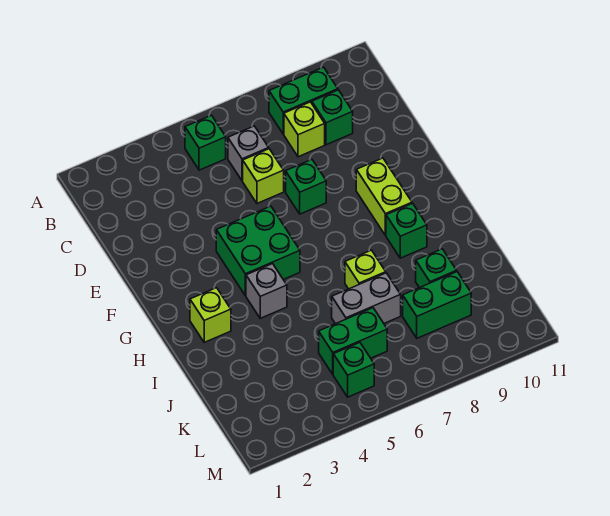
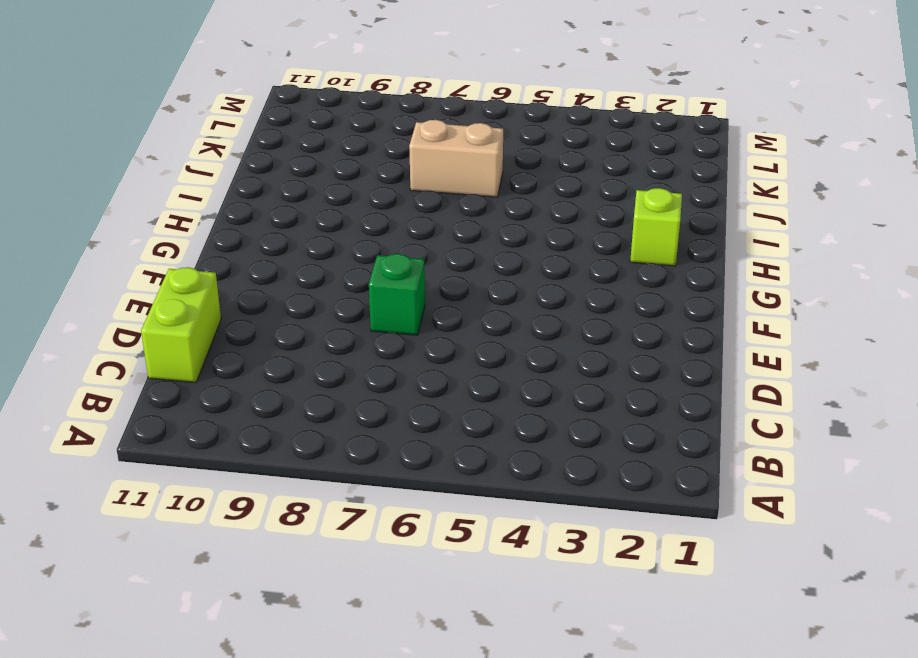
lime 1x2 brick [141,267,221,382] -> lime 1x2 brick moved to [356,158,412,236]
tan 1x2 brick [409,120,503,197] -> grey 1x2 brick [332,273,401,324]
none -> green 1x1 brick [185,115,226,170]
none -> green 1x2 brick [269,67,338,134]
none -> grey 1x1 brick [228,126,269,181]

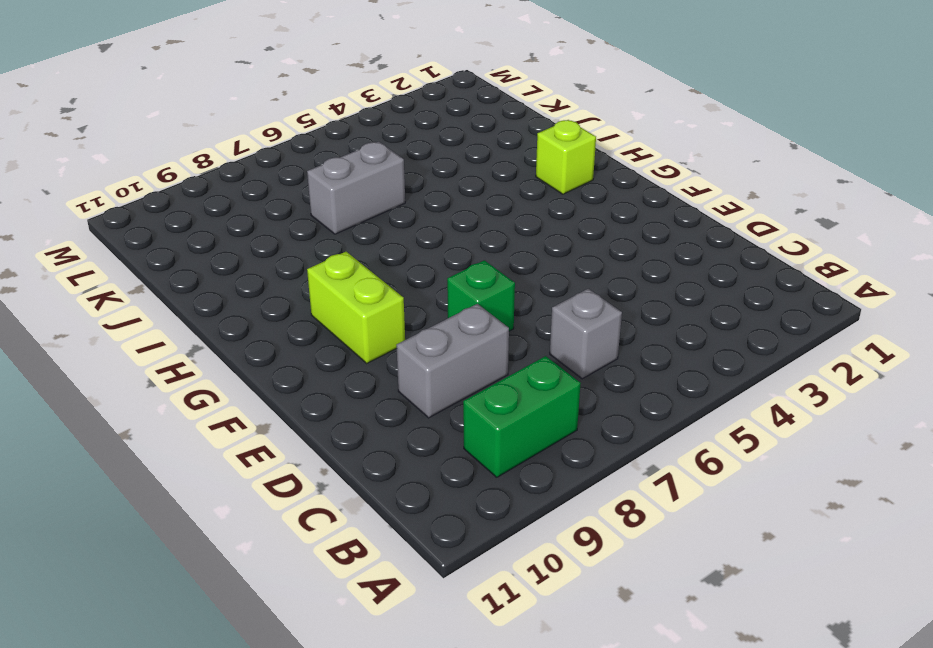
grey 1x2 brick [397,304,509,418] -> none
none -> green 1x1 brick [185,115,226,170]
none -> lime 1x1 brick [284,102,325,157]
none -> green 1x1 brick [312,90,353,145]

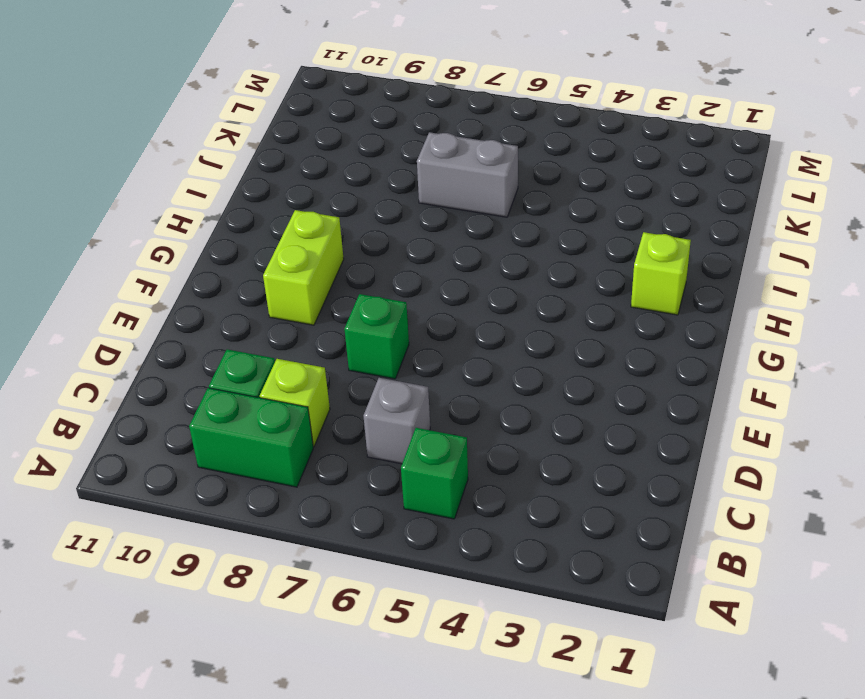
none -> lime 1x1 brick [243,149,284,203]
none -> green 2x2 brick [216,206,300,296]
none -> grey 1x1 brick [246,264,287,318]

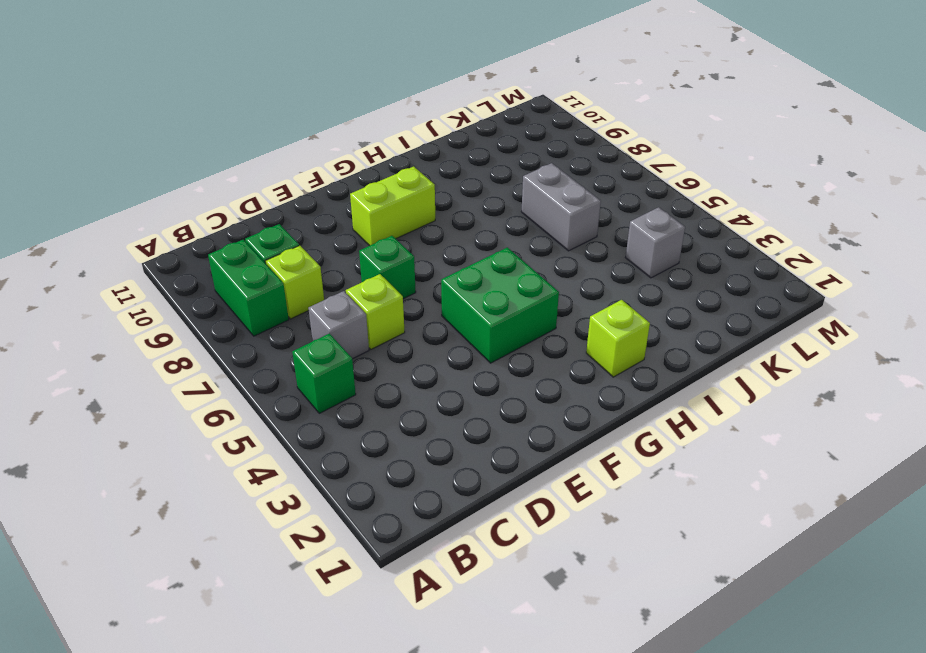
grey 1x1 brick [626,207,685,278] -> grey 1x1 brick moved to [246,264,287,318]
none -> green 1x1 brick [386,203,427,258]
none -> lime 1x1 brick [345,250,386,289]
none -> green 1x1 brick [416,249,457,288]

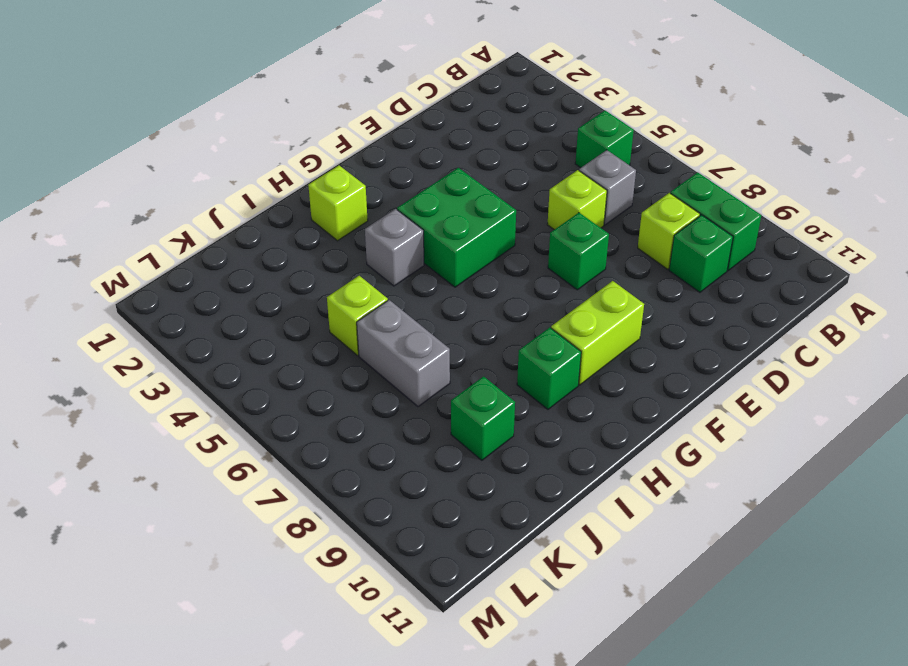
lime 1x1 brick [327,276,388,355] -> lime 1x1 brick moved to [345,250,386,289]
none -> green 1x2 brick [319,308,387,374]
none -> green 1x2 brick [403,272,471,338]
none -> green 1x1 brick [333,343,374,397]

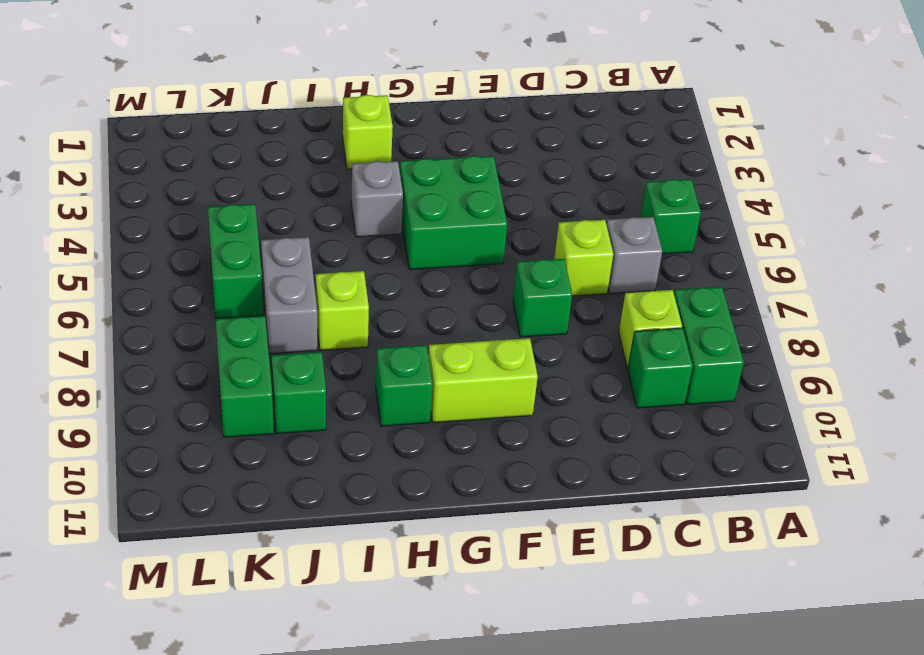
none -> green 1x1 brick [333,343,374,397]

